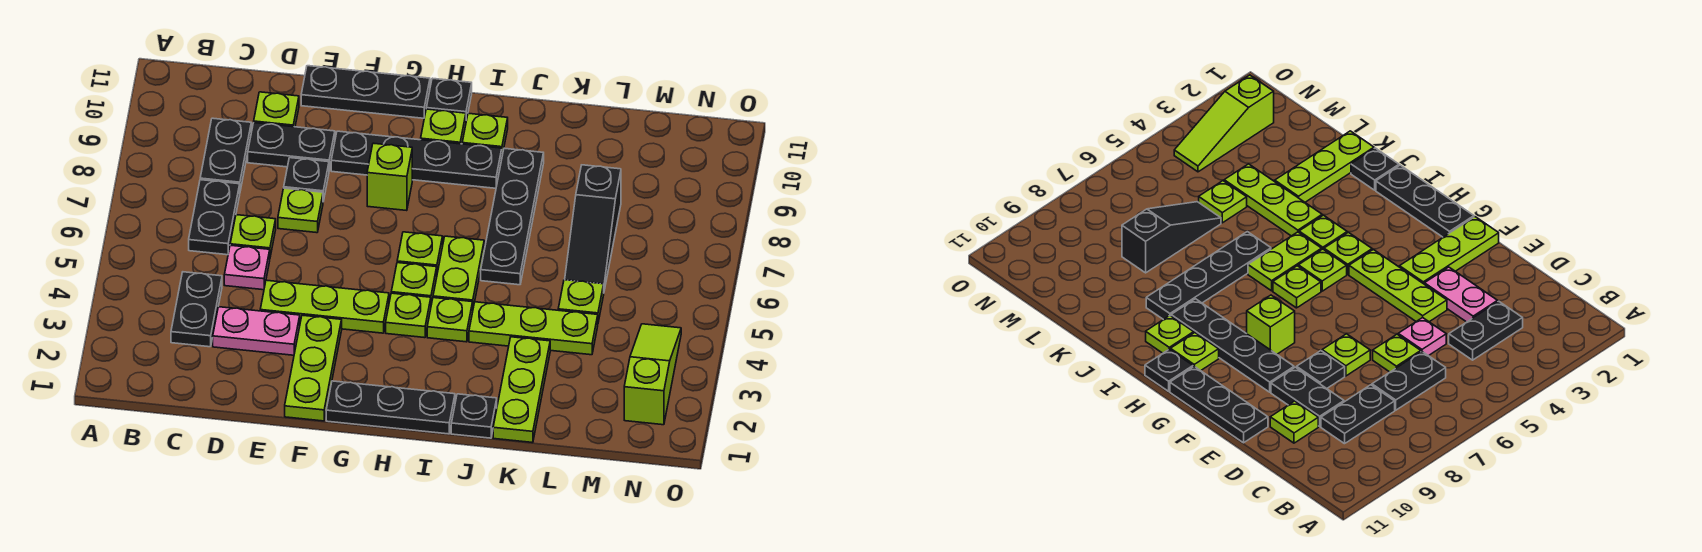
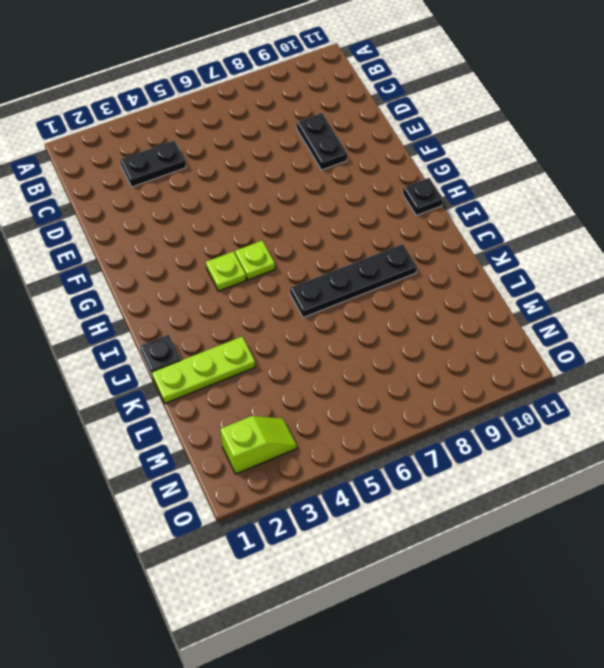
lime 1x2 slope [220,416,297,474] -> lime 1x3 slope [624,324,681,425]
none -> black 1x2 plate [189,180,240,255]
none -> black 1x2 plate [200,118,251,191]
none -> pink 1x2 plate [213,307,300,355]
none -> pink 1x1 plate [224,245,270,290]

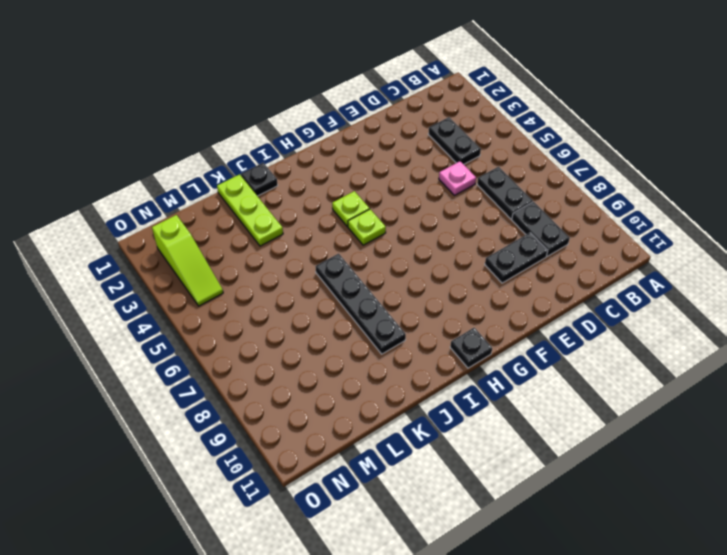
none -> pink 1x2 plate [213,307,300,355]
none -> lime 1x1 plate [230,215,276,257]
none -> lime 1x1 plate [254,92,299,127]
none -> lime 1x3 plate [260,280,389,333]

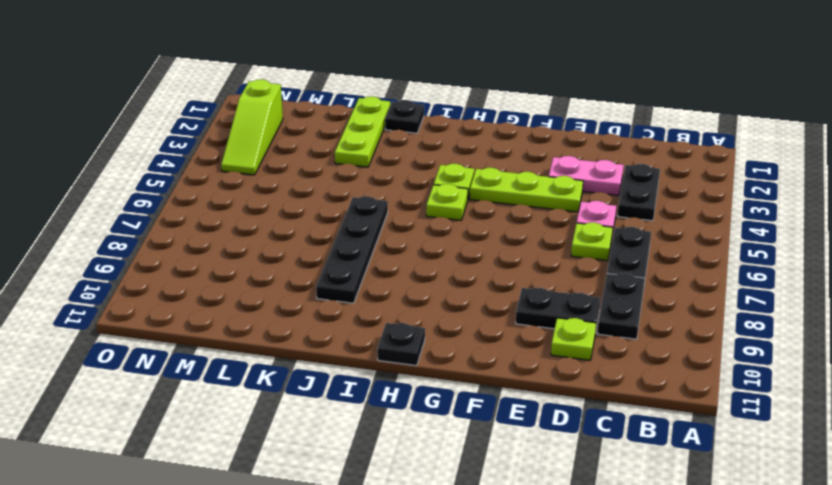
none -> lime 1x1 plate [278,188,323,233]
none -> black 1x1 plate [284,158,329,201]
none -> black 1x3 plate [301,66,430,118]
none -> lime 1x3 plate [285,315,342,421]

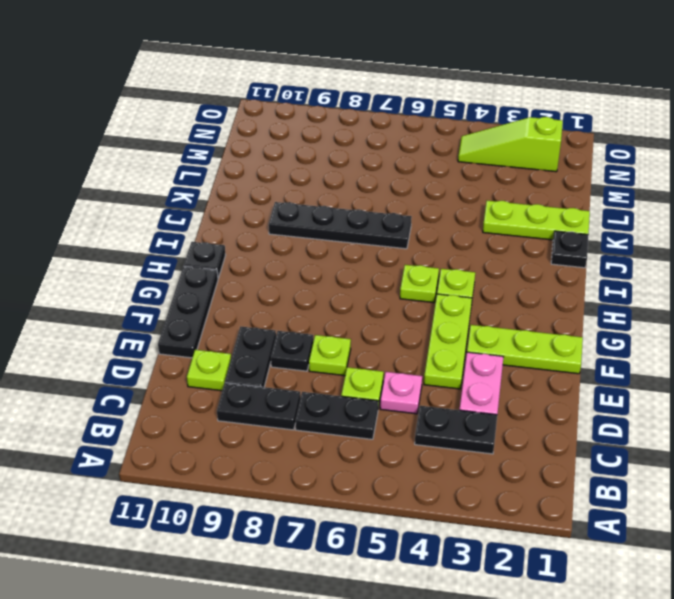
none -> black 1x4 plate [331,131,502,188]
none -> black 1x3 plate [326,381,455,434]
none -> lime 1x1 brick [367,143,412,211]
none -> lime 1x1 plate [397,232,443,273]

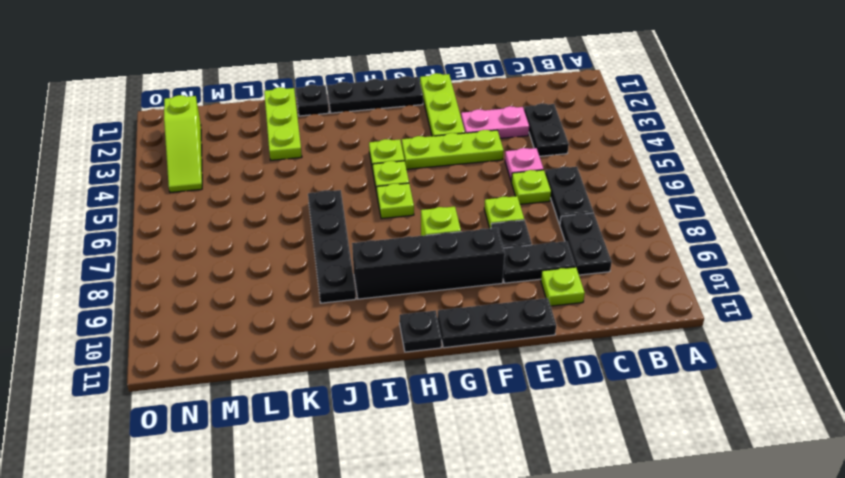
black 1x4 brick [352,228,505,299] -> black 1x4 plate [331,131,502,188]
none -> lime 1x1 plate [421,109,466,144]
none -> lime 1x1 plate [427,298,473,342]
none -> lime 1x2 plate [433,236,484,308]
none -> lime 1x1 plate [462,113,508,155]

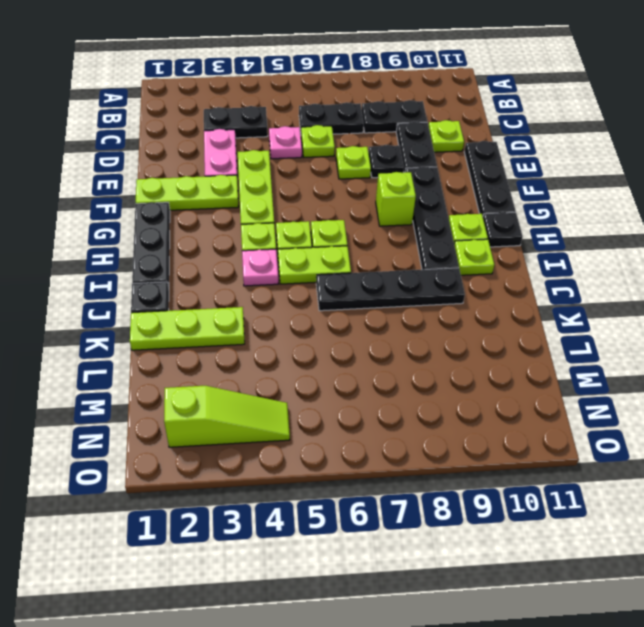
pink 1x1 plate [242,249,278,286] -> lime 1x1 plate [427,298,473,342]
none -> lime 1x3 plate [469,302,598,355]
none -> lime 1x1 plate [558,280,604,322]
none -> black 1x3 slope [565,165,621,290]

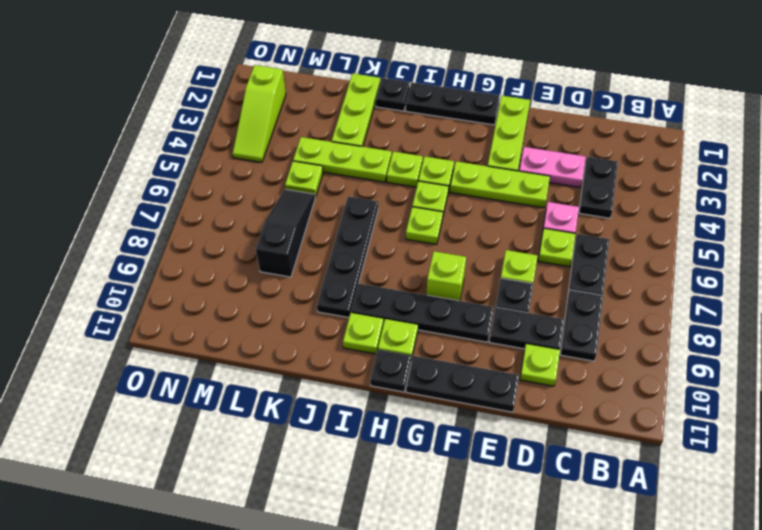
none -> lime 1x2 plate [433,236,484,308]

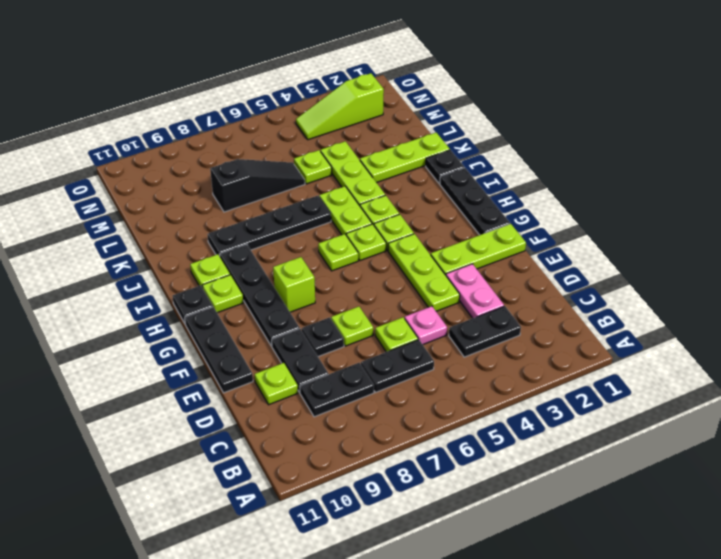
lime 1x2 plate [319,186,372,235] -> lime 1x2 plate turned to [433,236,484,308]

